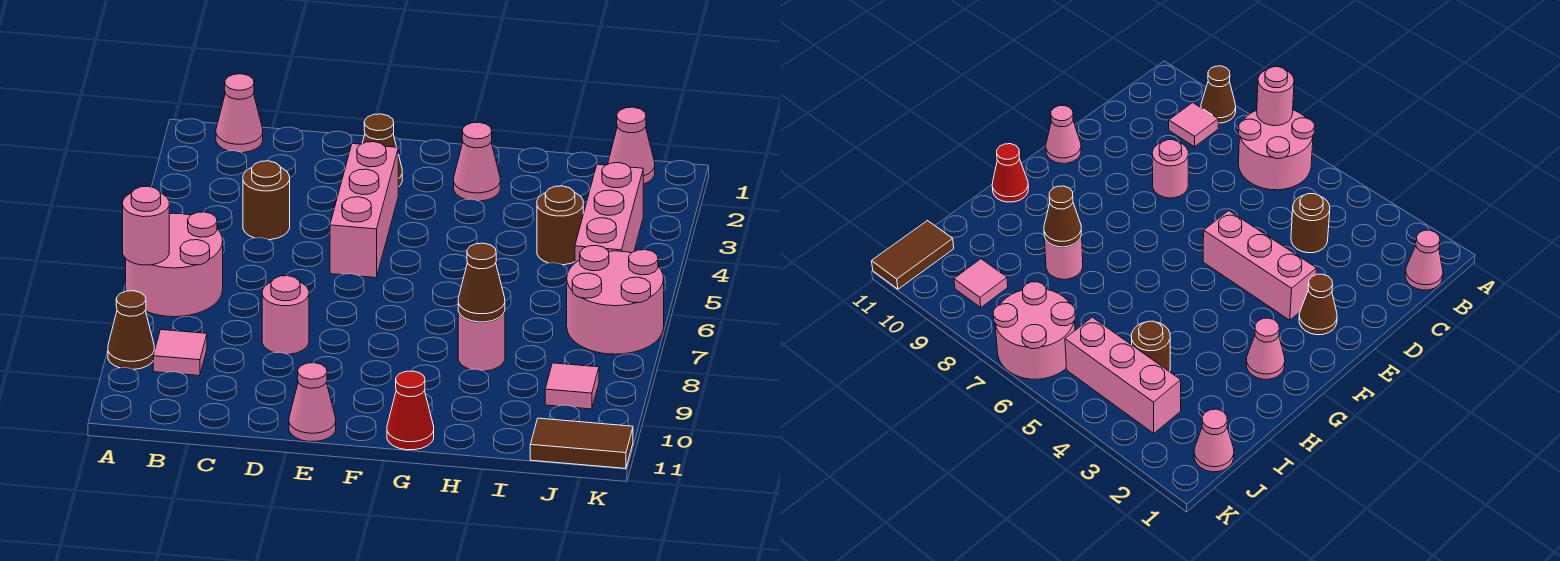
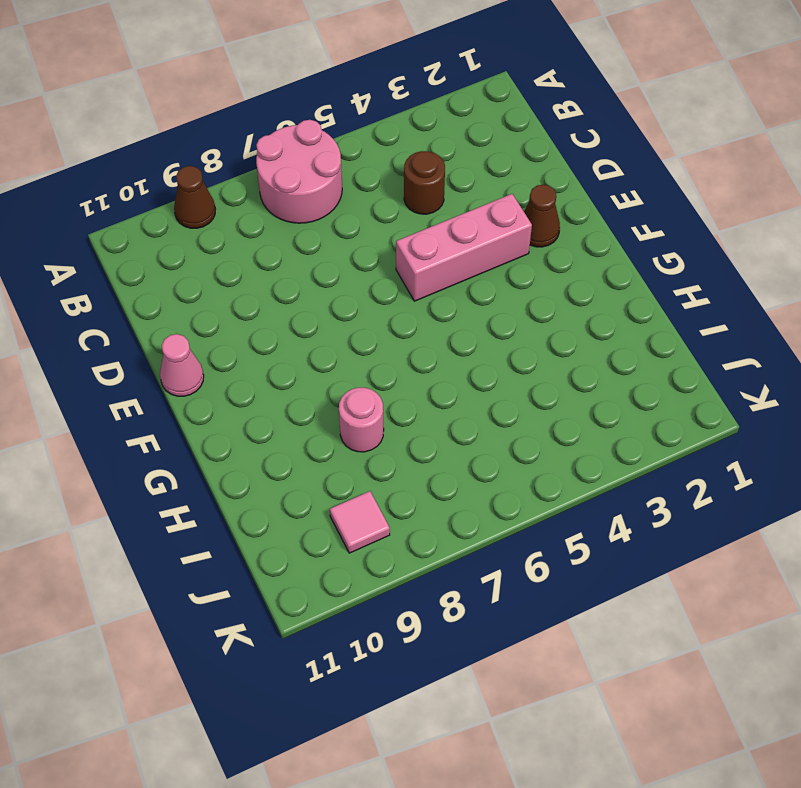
none -> pink 1x1 cone [216,74,263,153]
none -> pink 1x1 tile [153,330,207,376]
none -> pink 1x1 round brick [262,276,309,354]

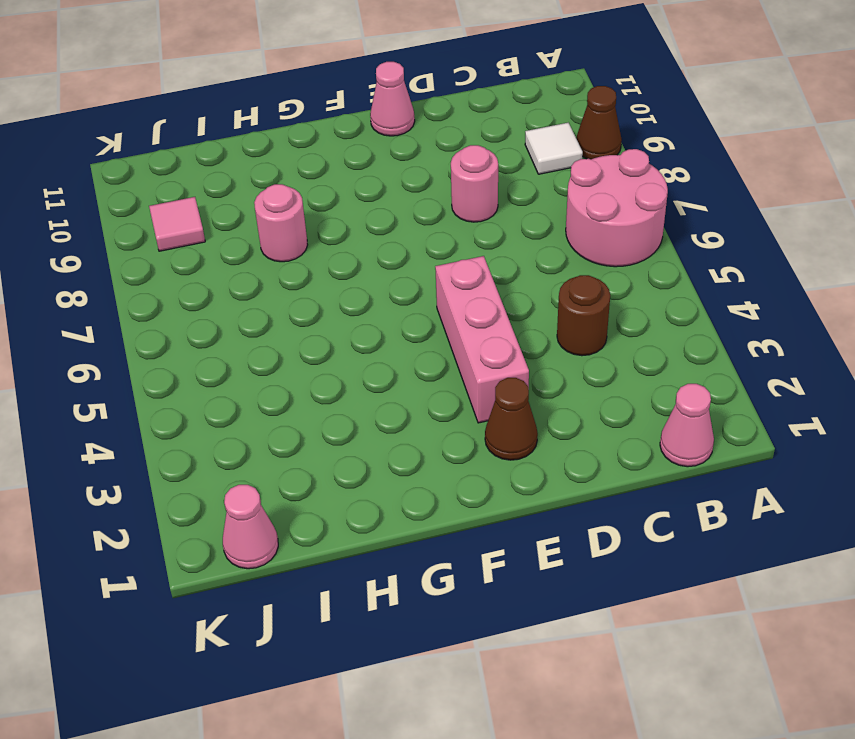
white 1x1 tile [525,123,583,174] -> pink 1x1 tile [153,330,207,376]
none -> pink 1x1 cone [454,122,500,201]
none -> red 1x1 cone [387,371,434,450]
none -> brown 1x1 round brick [537,186,583,265]

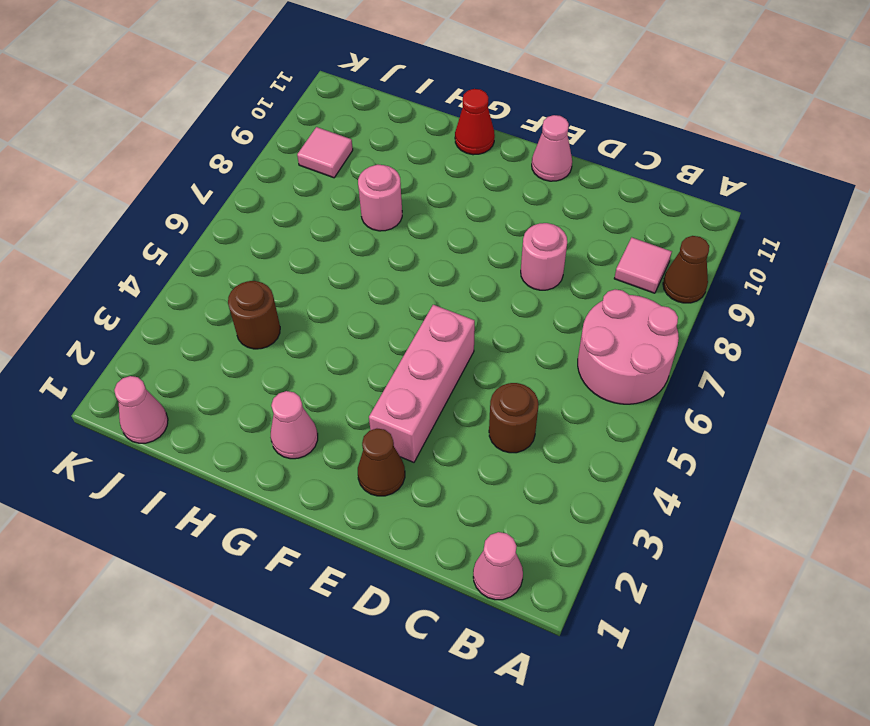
none -> pink 1x3 brick [575,163,643,263]
none -> pink 2x2 round brick [567,245,664,354]
none -> brown 1x2 tile [530,418,633,468]

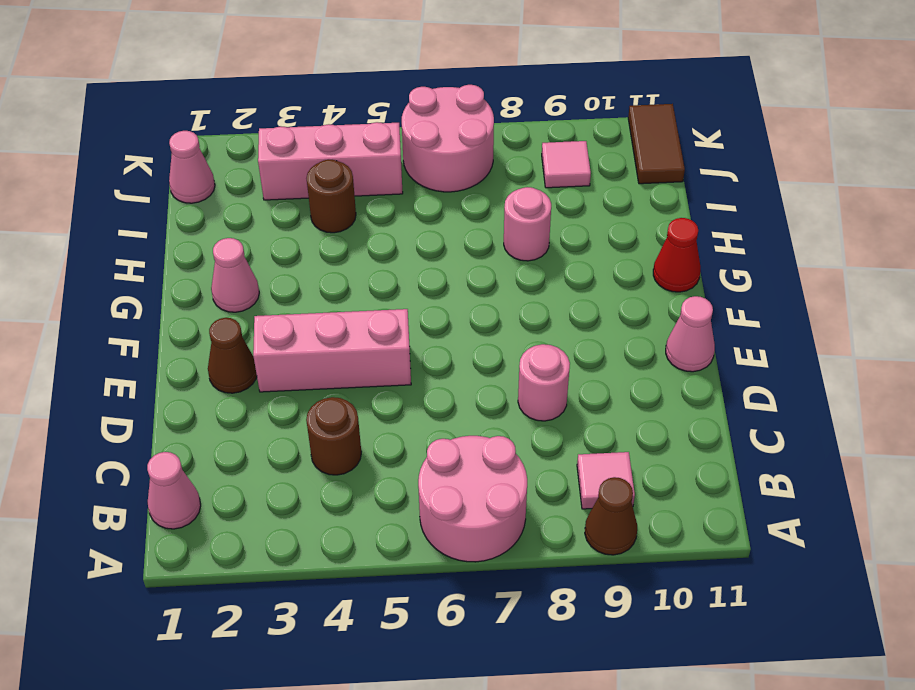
none -> pink 1x1 round brick [123,186,169,265]
none -> brown 1x1 cone [458,243,505,322]

